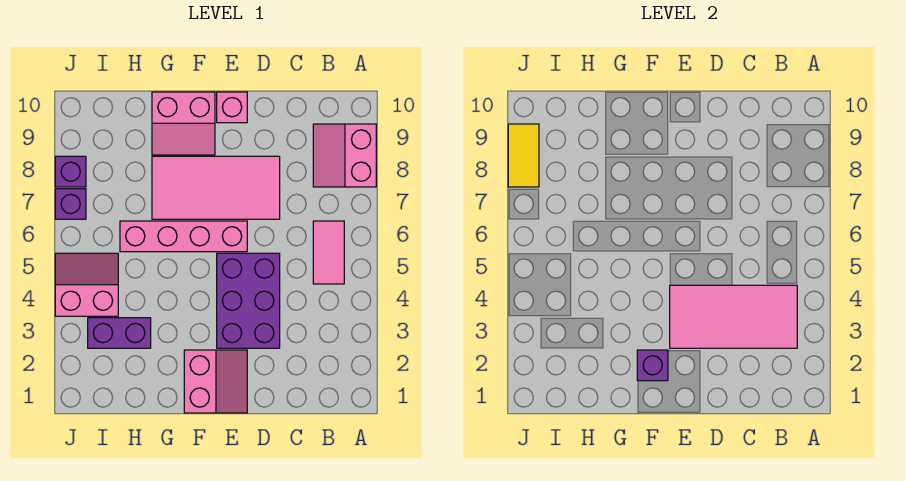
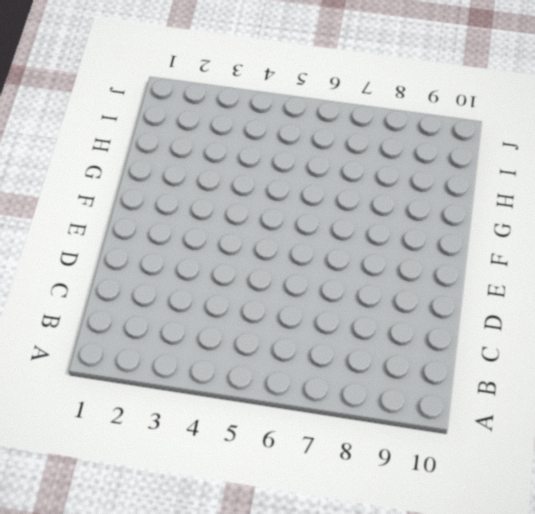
none -> pink 2x2 slope [313,124,376,187]
none -> pink 1x2 tile [313,221,344,284]
none -> purple 2x3 brick [217,253,280,348]

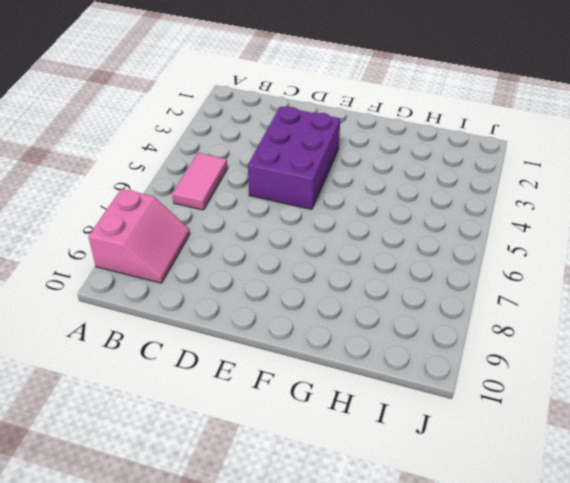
none -> pink 2x4 tile [152,156,280,219]
none -> pink 2x2 slope [184,350,247,413]
none -> pink 1x4 brick [120,221,247,252]

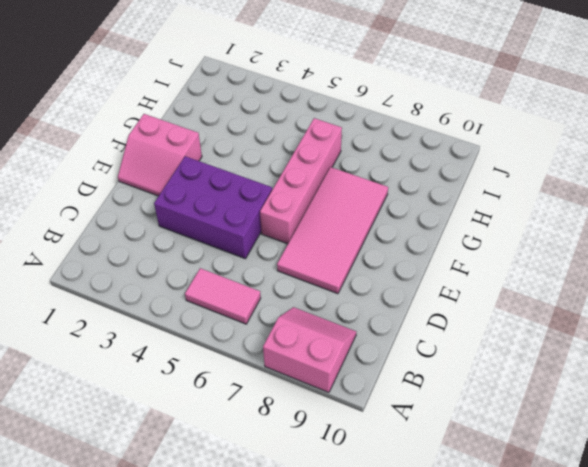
none -> pink 1x1 brick [217,92,247,123]
none -> pink 2x2 slope [152,92,215,155]
none -> purple 1x2 brick [88,318,151,348]

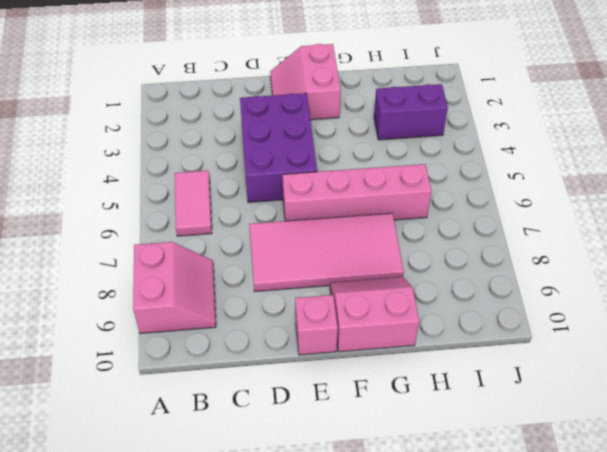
none -> pink 2x2 slope [55,253,118,316]
none -> purple 1x1 brick [55,189,86,219]
none -> purple 1x1 brick [55,156,86,187]

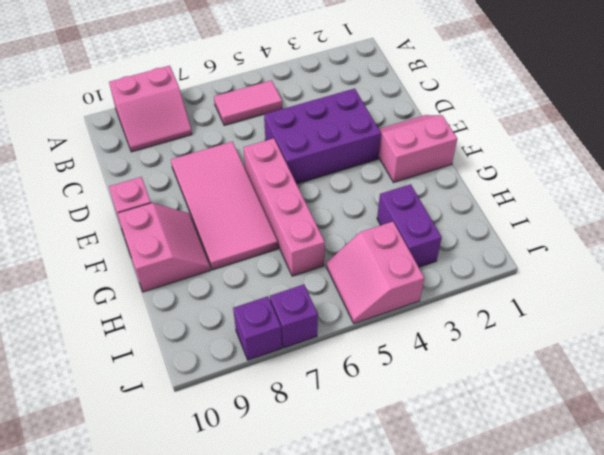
none -> pink 2x4 tile [670,285,797,348]
none -> purple 1x1 brick [637,350,668,381]
none -> yellow 1x2 tile [508,124,539,187]

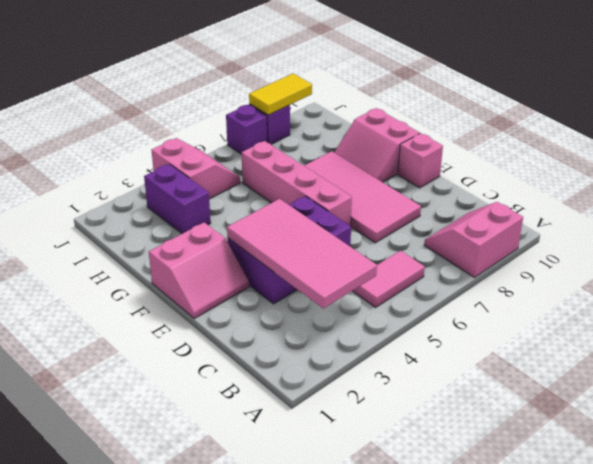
none -> purple 1x1 brick [637,350,668,381]

